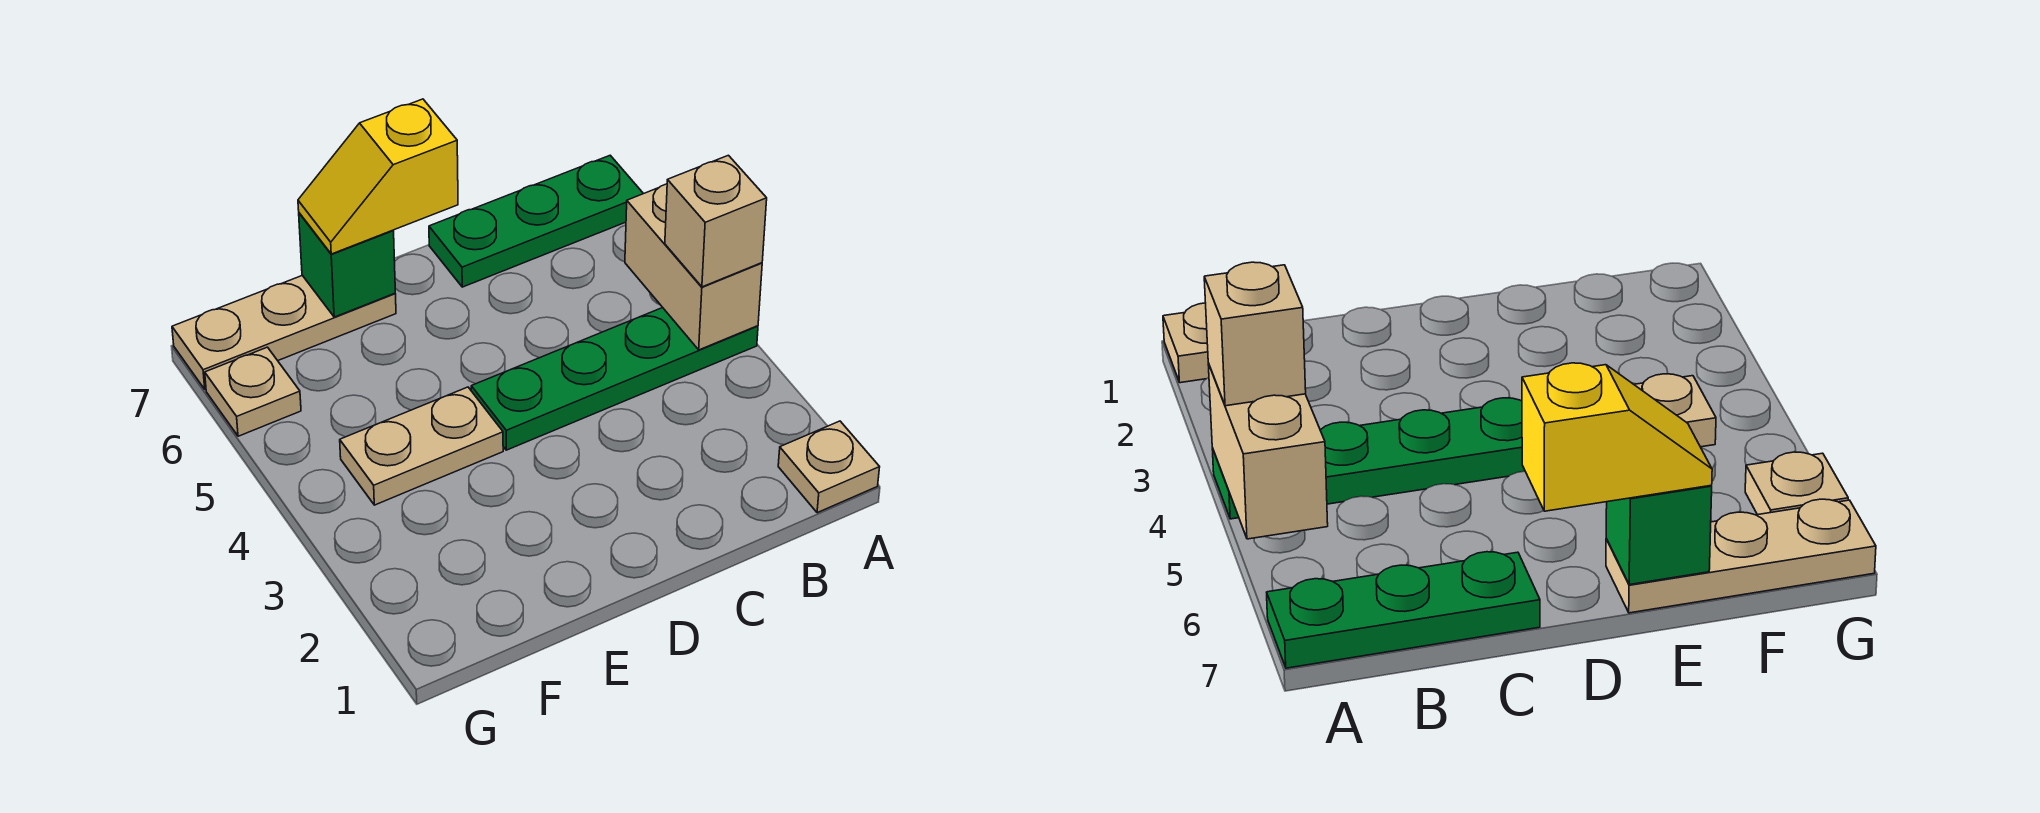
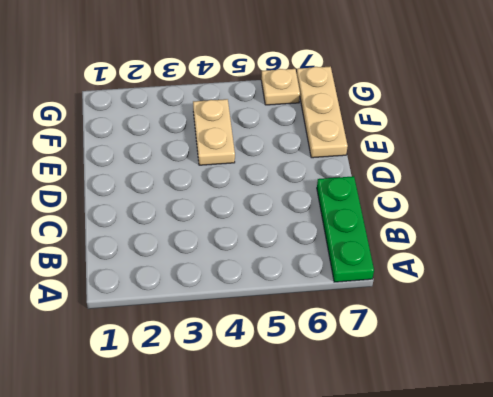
none -> tan 1x1 plate [778,421,880,513]
none -> green 1x4 plate [471,308,758,450]

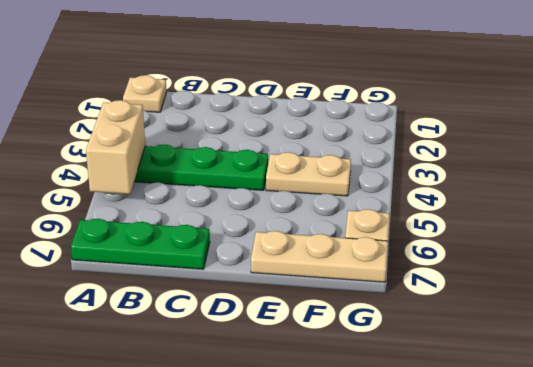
none -> green 1x1 brick [299,213,395,317]
none -> tan 1x1 brick [665,155,767,287]

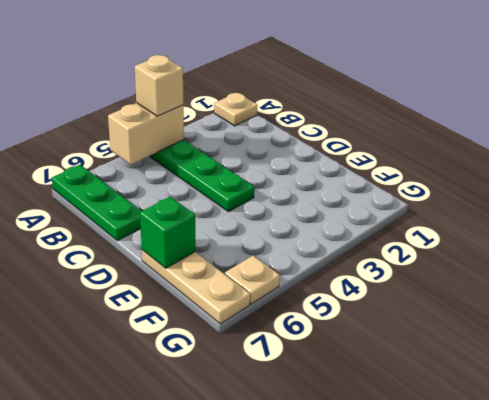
none -> tan 1x2 plate [340,387,503,505]
none -> yellow 1x2 slope [298,99,458,254]

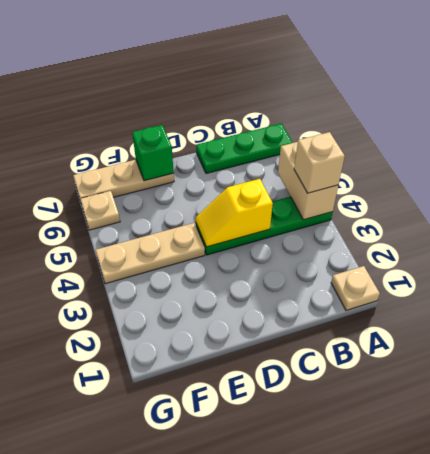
yellow 1x2 slope [196,179,273,247] -> yellow 1x2 slope moved to [298,99,458,254]
tan 1x3 plate [95,223,205,284] -> tan 1x2 plate [340,387,503,505]

